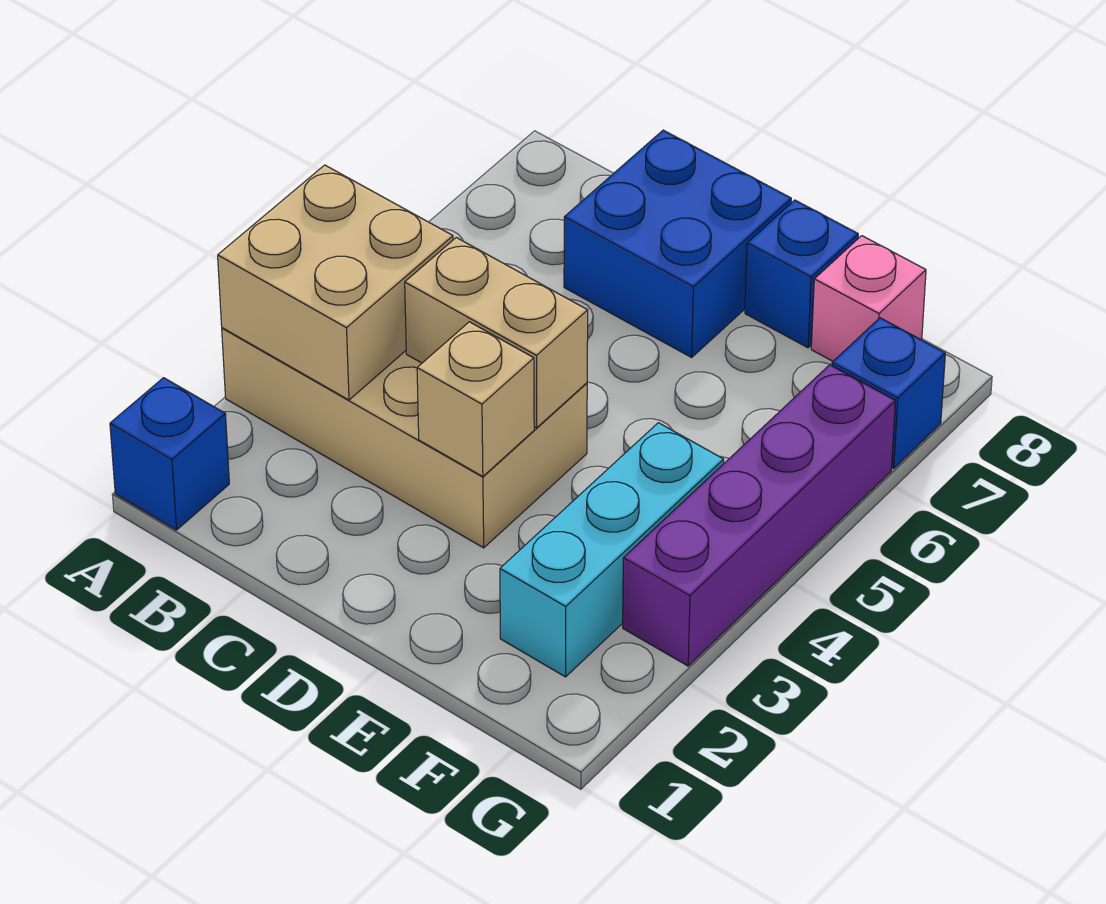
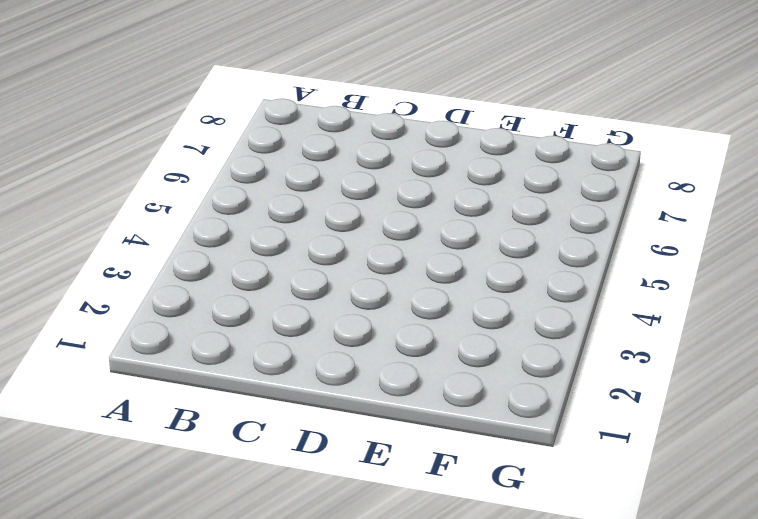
none -> blue 1x1 brick [110,378,229,530]
none -> tan 2x4 brick [222,328,587,548]

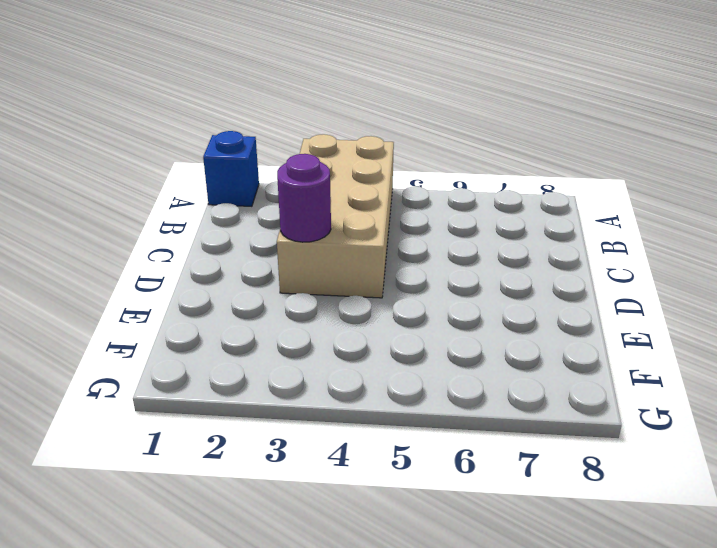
purple 1x1 round brick [277,154,331,242] -> tan 1x1 brick [417,322,534,476]
none -> blue 2x2 brick [564,130,791,357]
none -> blue 1x1 brick [745,200,858,348]

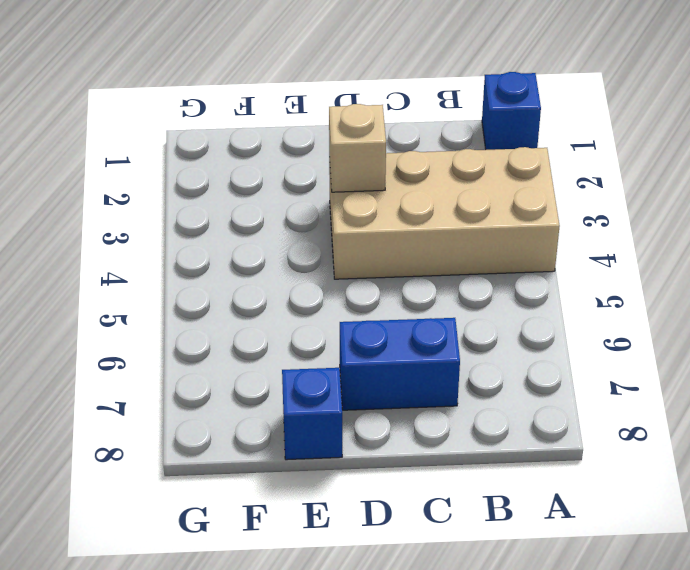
blue 1x2 brick [340,318,460,410] -> blue 2x2 brick [564,130,791,357]
none -> cyan 1x3 brick [500,423,724,677]
none -> pink 1x1 brick [811,236,926,361]

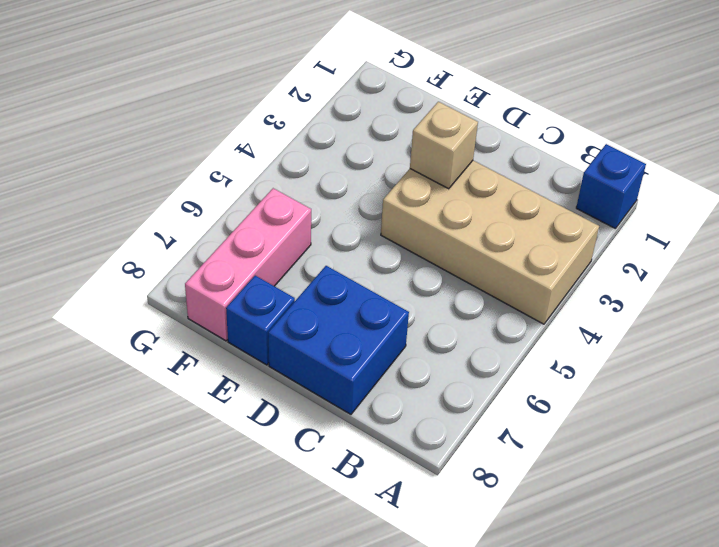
pink 1x3 brick [185,188,311,341] -> pink 1x1 brick [811,236,926,361]
none -> cyan 1x3 brick [500,423,724,677]
none -> purple 1x4 brick [623,365,895,666]

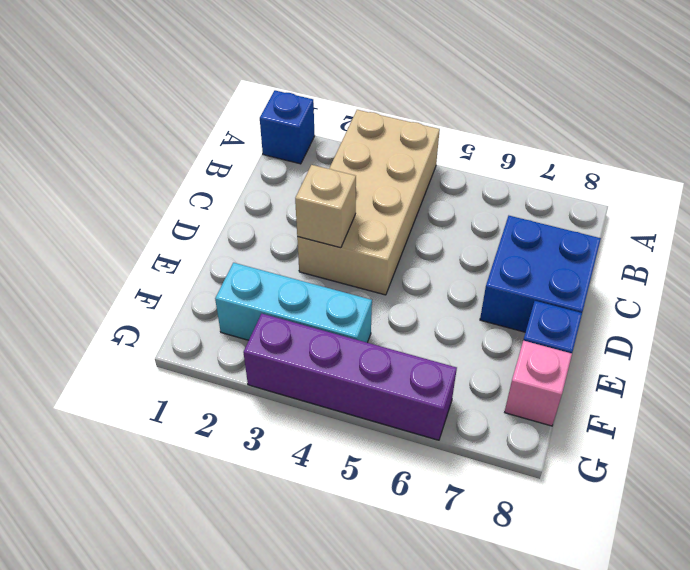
none -> blue 1x1 brick [832,318,945,469]
none -> tan 2x2 brick [218,165,453,400]

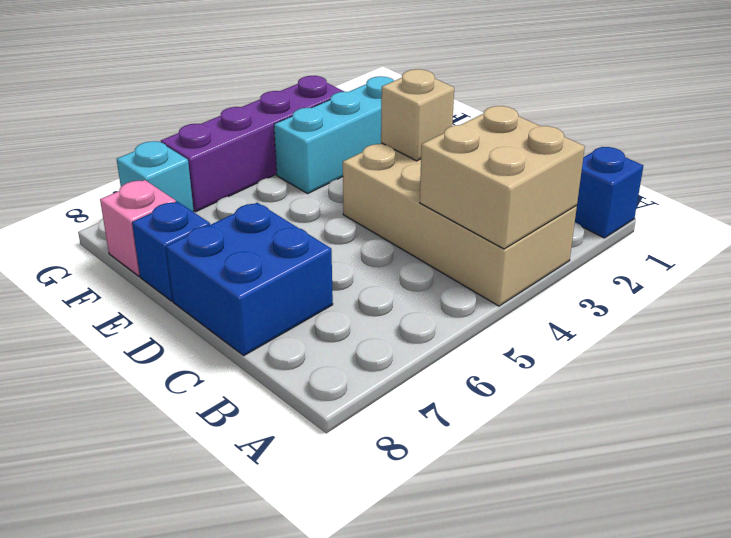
cyan 1x1 brick [117,141,194,212] -> blue 1x1 brick [832,318,945,469]
none -> tan 1x2 brick [405,238,588,428]

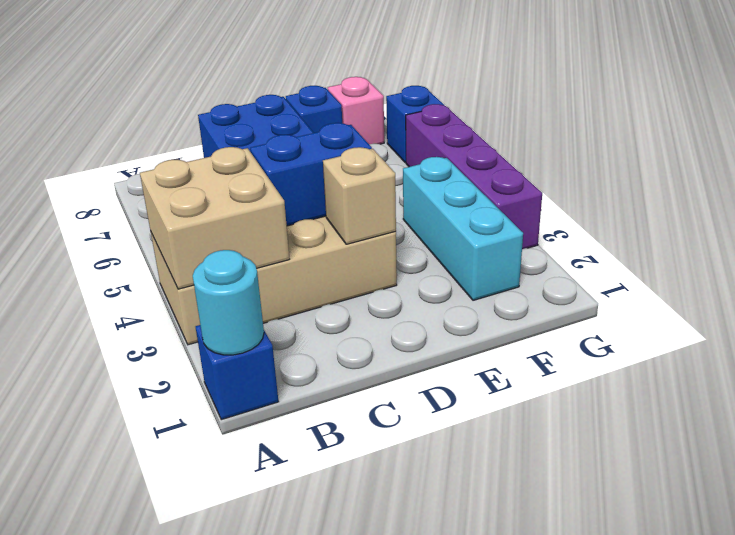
cyan 1x1 round brick [193,250,264,355] -> none
blue 1x2 brick [250,123,372,226] -> tan 1x2 brick [405,238,588,428]

